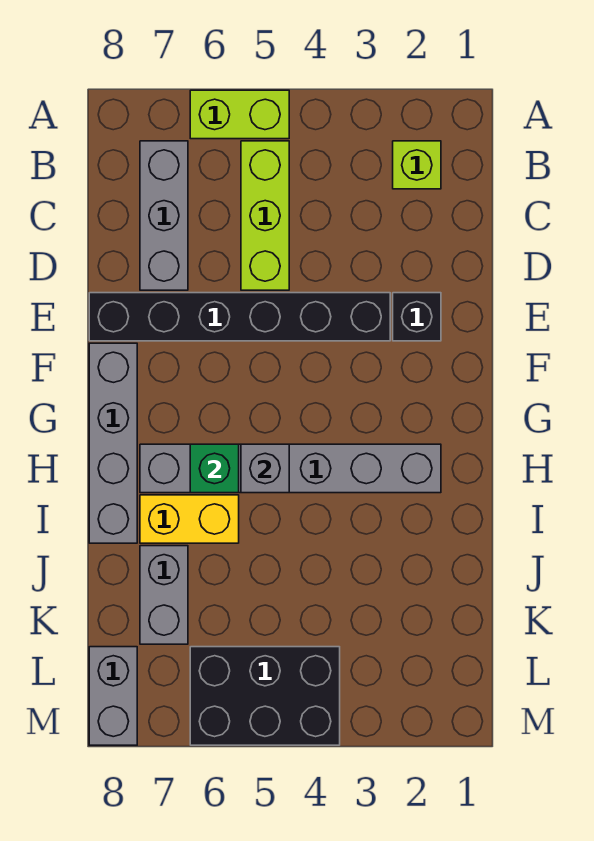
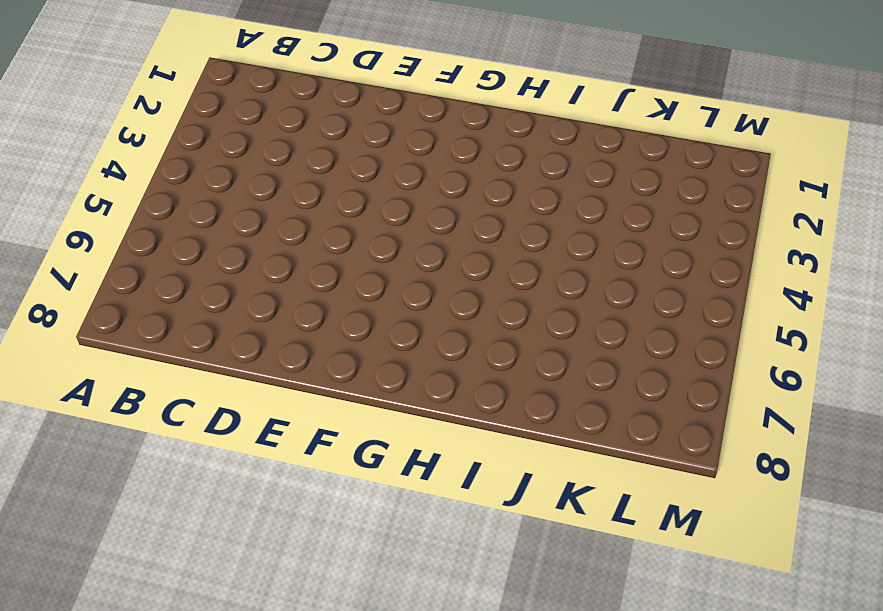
none -> lime 1x2 brick [190,90,289,139]
none -> lime 1x1 brick [393,141,441,189]
none -> lime 1x3 brick [241,141,289,290]

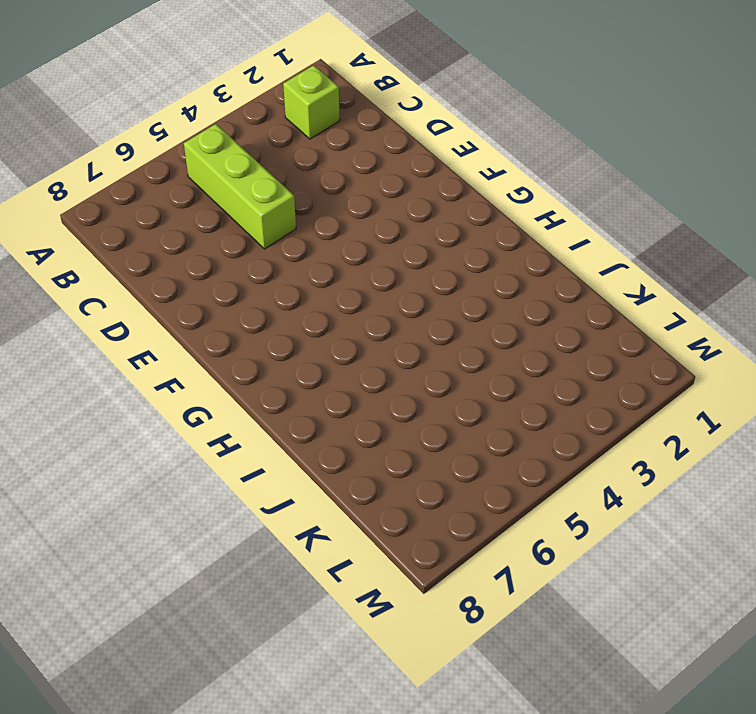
none -> lime 1x2 brick [190,90,289,139]
none -> grey 1x3 brick [140,141,188,290]
none -> black 1x1 brick [393,293,441,341]

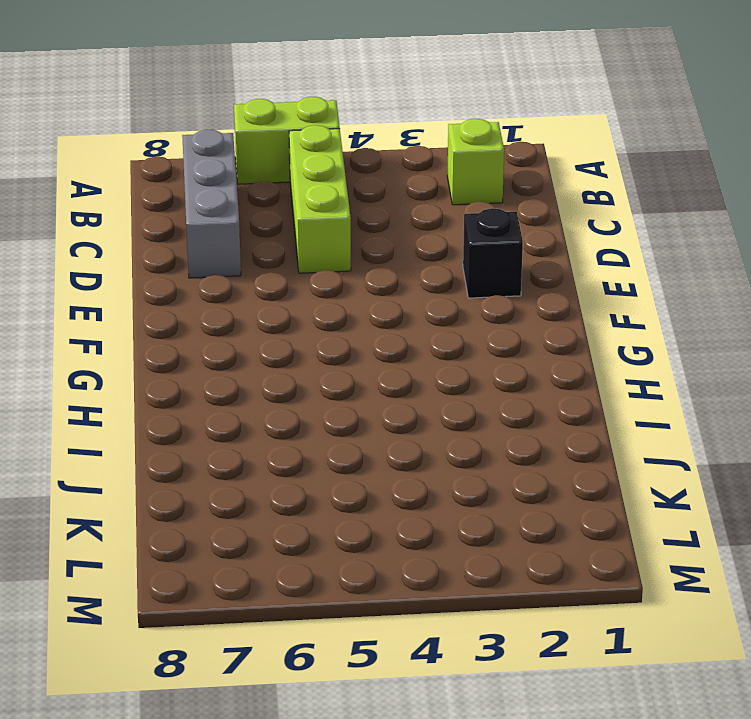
none -> black 1x6 brick [89,293,390,341]
none -> grey 1x4 brick [89,343,137,543]
none -> grey 1x6 brick [140,444,441,493]

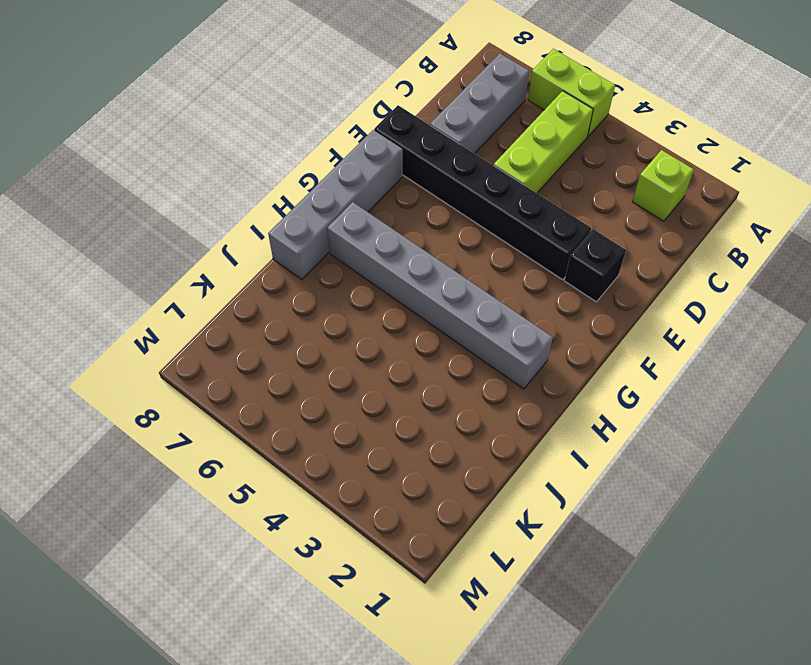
none -> yellow 1x2 brick [140,495,239,543]
none -> grey 1x2 brick [140,546,188,644]
none -> black 2x3 brick [190,647,340,745]

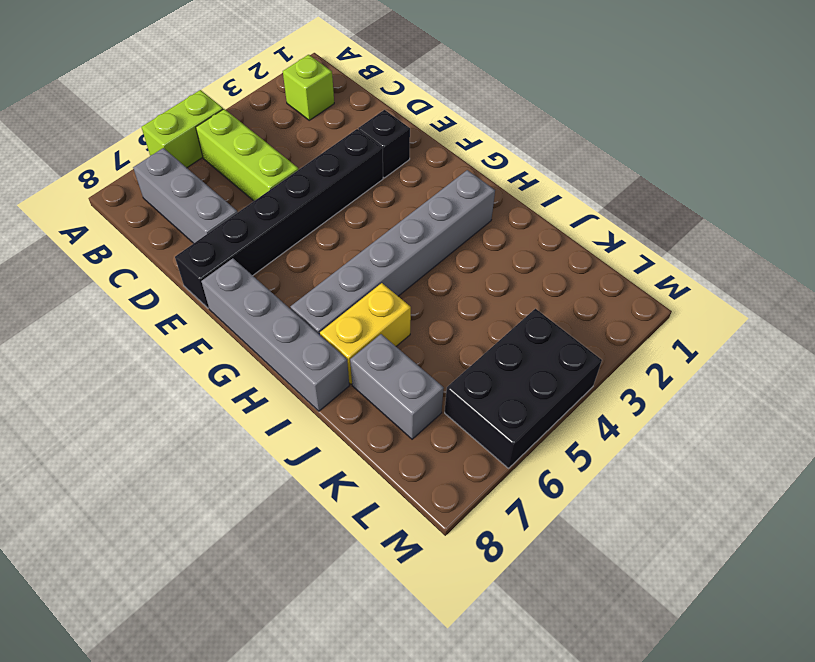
none -> grey 1x2 brick [89,647,137,745]
none -> grey 1x1 brick [241,444,289,493]
none -> green 1x1 brick [190,444,239,493]

